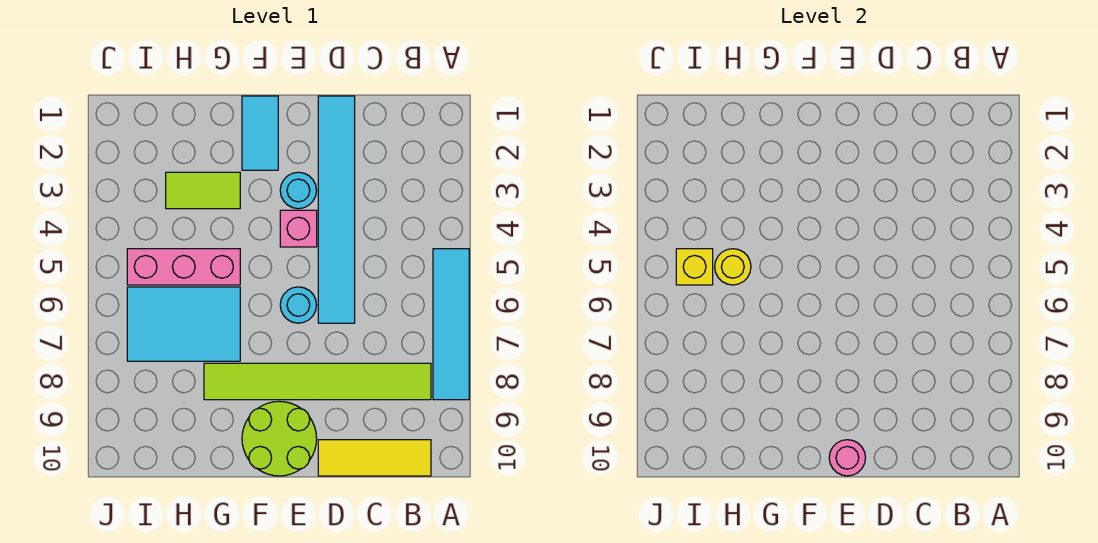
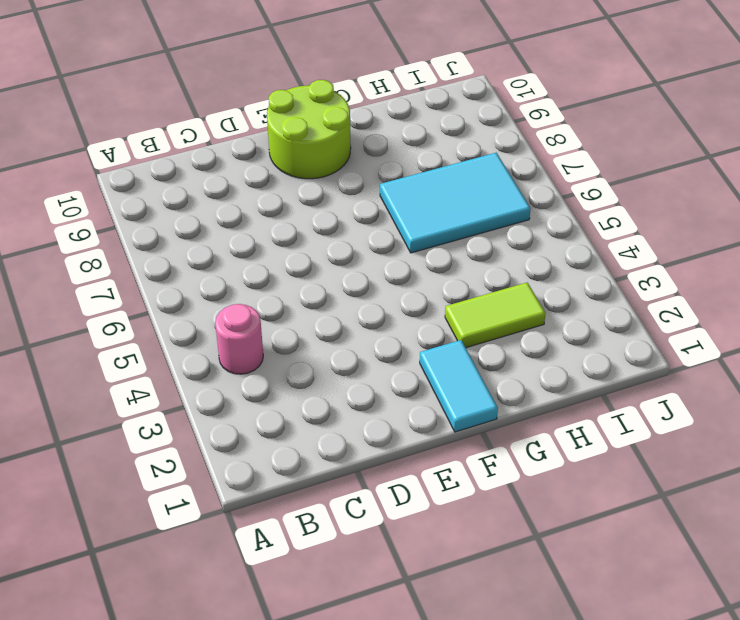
pink 1x1 round brick [215,304,263,374] -> pink 1x1 round brick moved to [829,440,866,476]
none -> cyan 1x4 tile [433,249,469,400]
none -> lime 1x6 tile [204,363,431,400]
none -> yellow 1x3 tile [318,440,431,476]

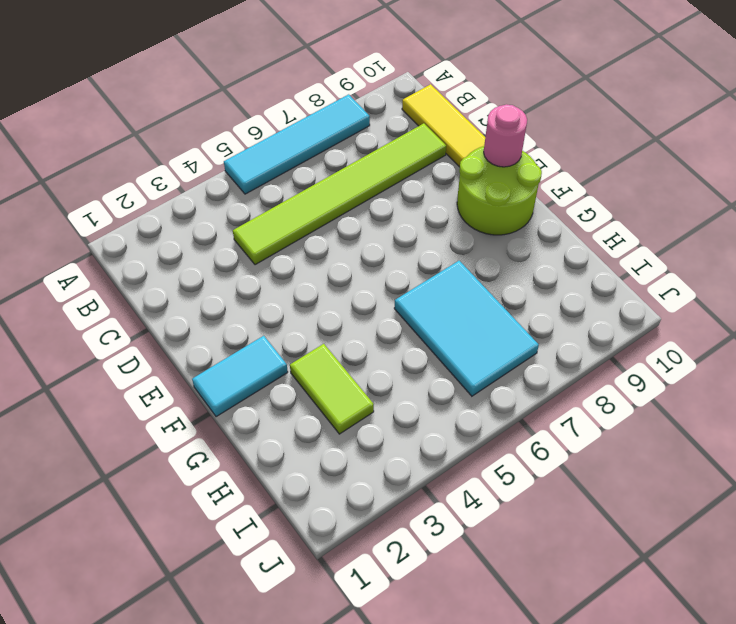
lime 1x6 tile [233,123,446,265] -> lime 1x6 tile turned to [204,363,431,400]
none -> cyan 1x6 tile [318,96,355,323]
none -> cyan 1x1 round brick [280,172,317,209]
none -> pink 1x1 brick [280,210,317,247]

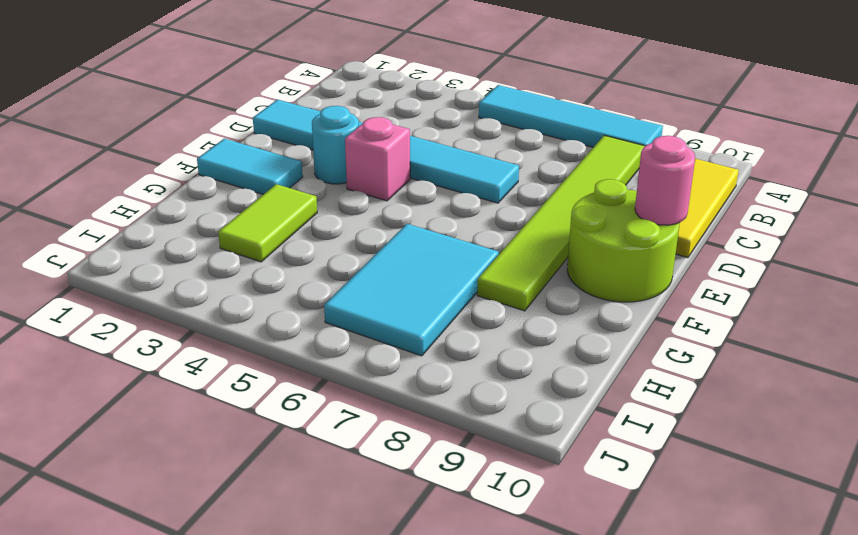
none -> cyan 1x1 round brick [280,287,317,323]
none -> pink 1x3 brick [127,249,240,285]
none -> yellow 1x1 round brick [715,249,751,285]

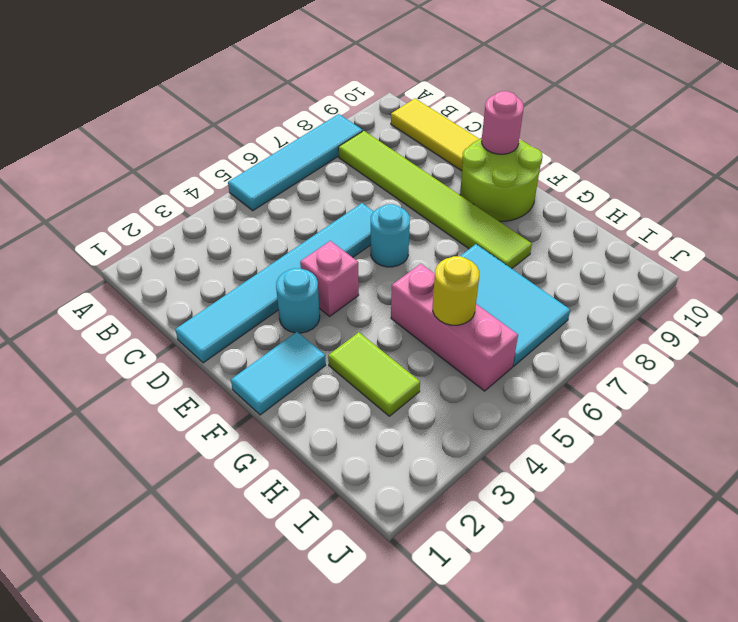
none -> yellow 1x1 brick [676,249,713,285]

